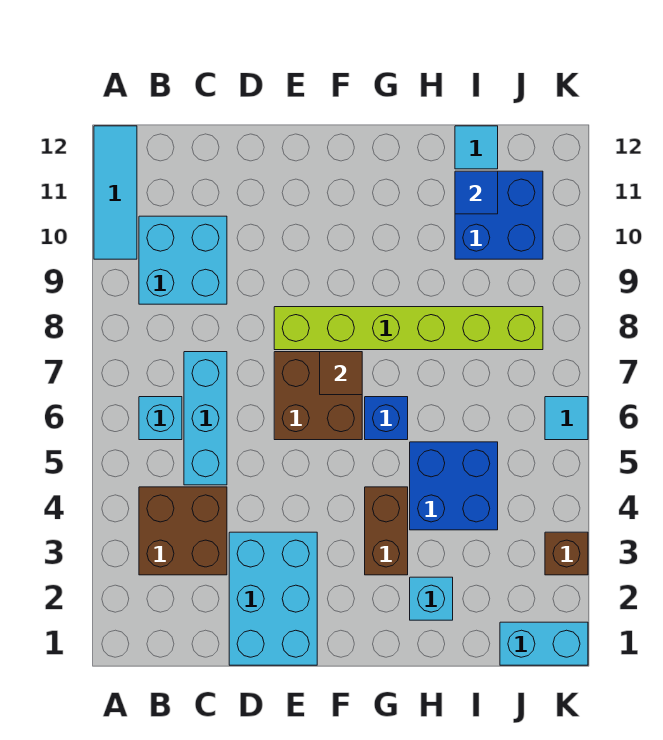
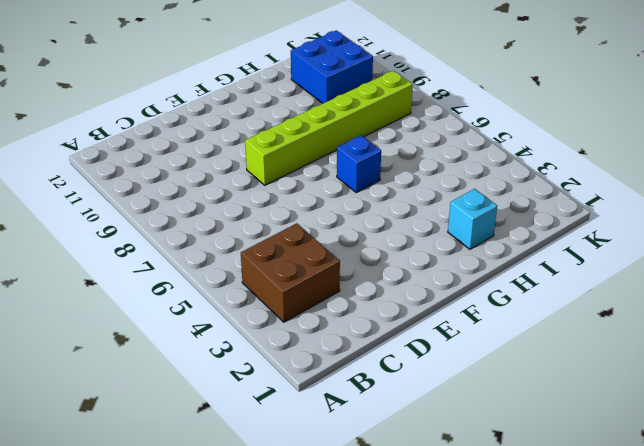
none -> cyan 1x3 tile [94,126,137,259]
none -> cyan 1x1 brick [139,397,182,440]
none -> cyan 2x2 brick [139,216,227,304]

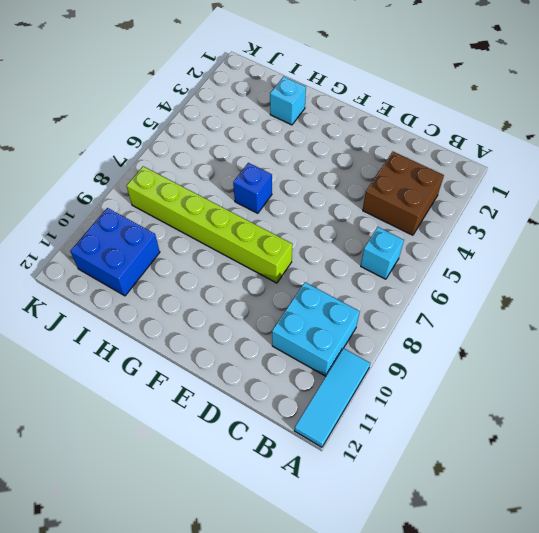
none -> cyan 1x3 brick [184,352,227,485]
none -> cyan 2x3 brick [229,532,317,665]
none -> brown 2x2 brick [274,352,362,440]

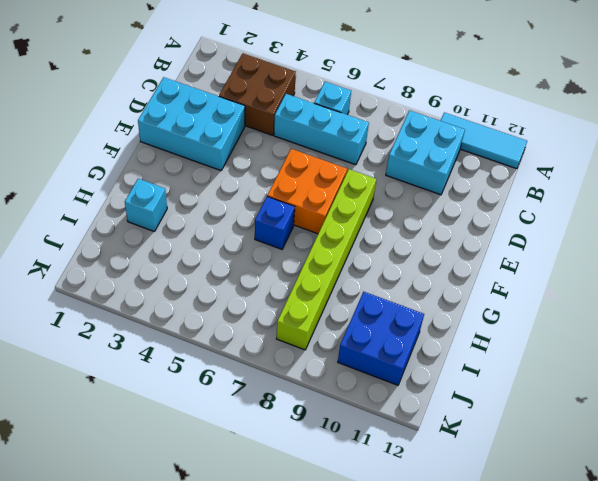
orange 2x2 brick [267,149,347,234] -> brown 2x2 brick [274,352,362,440]
none -> brown 1x2 brick [365,487,408,575]
none -> blue 2x2 brick [410,442,498,530]
none -> cyan 1x1 tile [455,126,498,169]

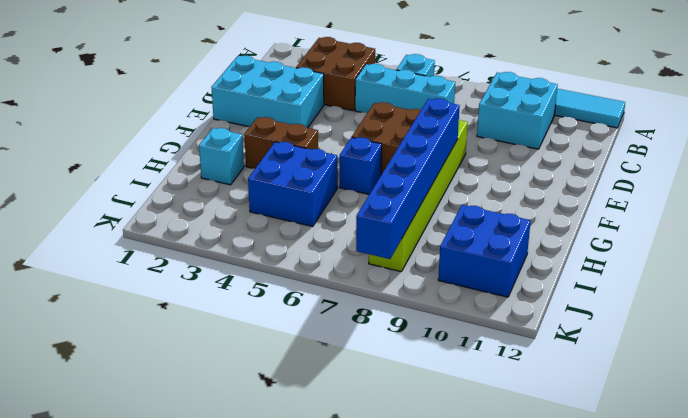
blue 1x6 brick [356,98,460,259] -> none
none -> cyan 1x1 tile [455,126,498,169]
none -> cyan 1x2 brick [500,622,588,665]
none -> brown 1x1 brick [545,532,588,575]

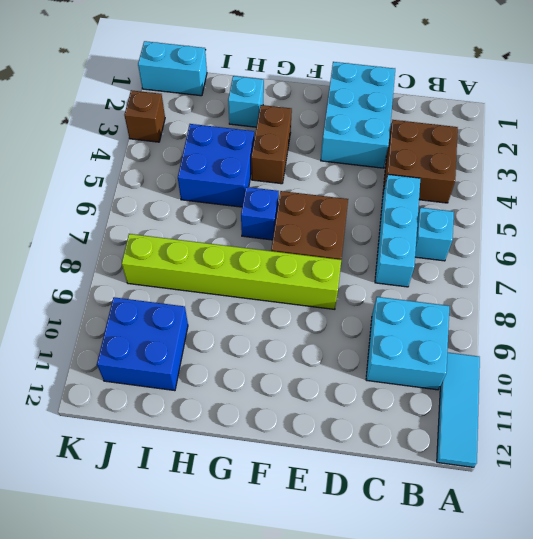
none -> cyan 1x1 tile [455,126,498,169]
none -> cyan 1x1 tile [545,397,588,440]
none -> brown 1x1 tile [320,352,362,395]

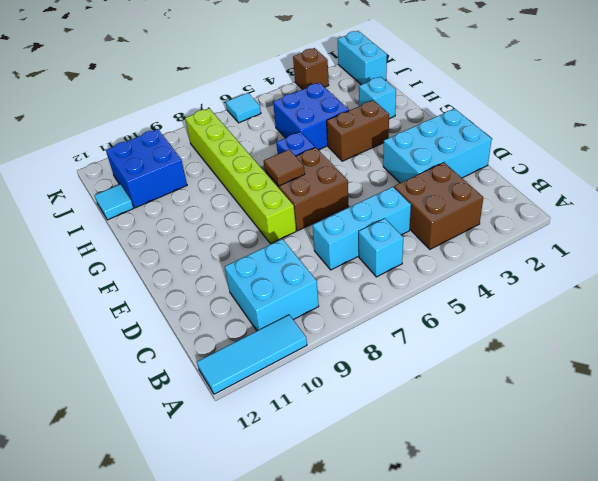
none -> blue 1x1 tile [455,171,498,214]

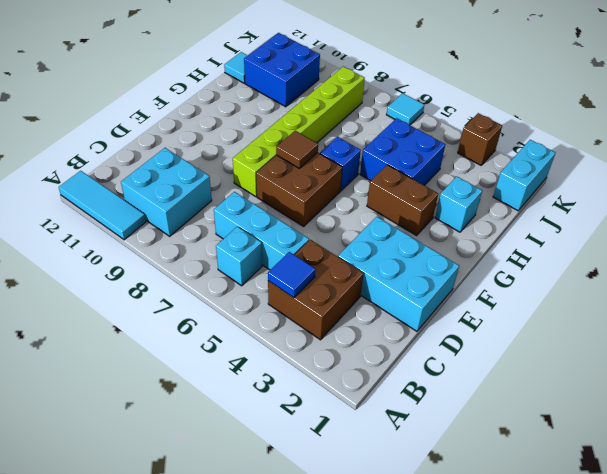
blue 1x1 tile [268,252,315,298] -> blue 1x1 tile moved to [455,171,498,214]

